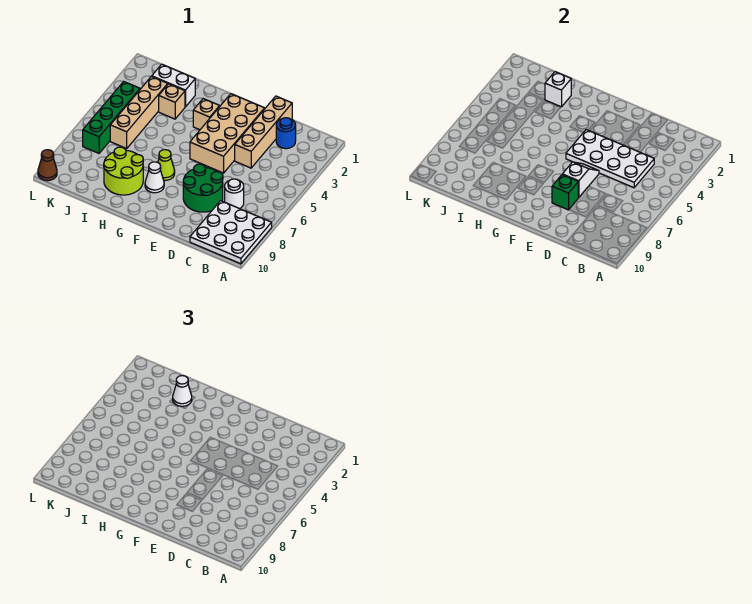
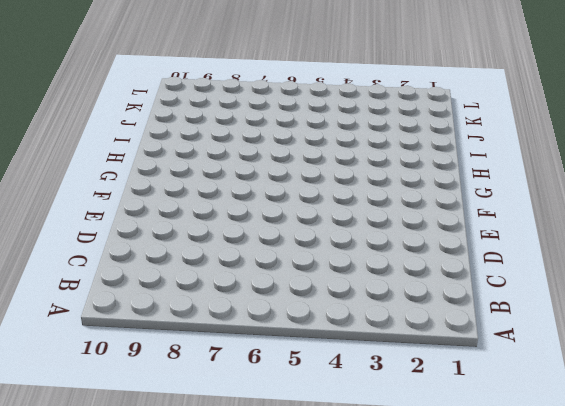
none -> white 3x3 plate [190,201,272,264]
none -> blue 1x1 round brick [276,118,296,149]
none -> white 1x1 round brick [225,179,244,209]

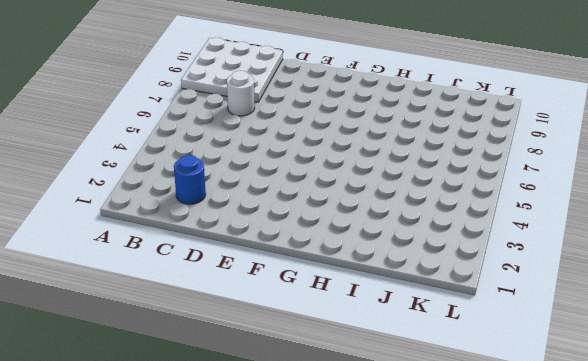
none -> tan 1x4 brick [235,96,292,168]
none -> green 2x2 round brick [183,164,223,212]
none -> tan 2x4 brick [190,94,265,173]

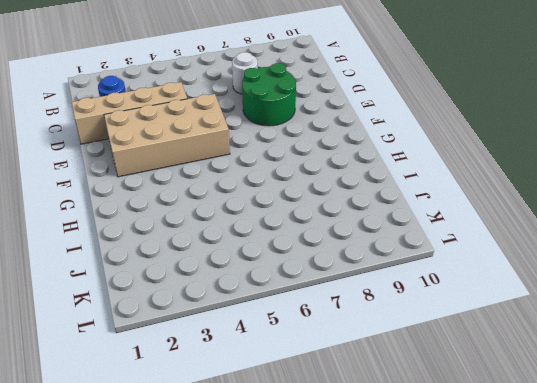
none -> white 3x3 plate [190,201,272,264]
none -> tan 1x1 brick [193,99,220,130]
none -> lime 1x1 cone [158,150,175,180]

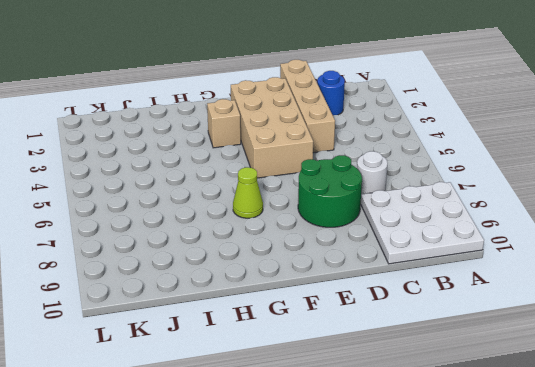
none -> white 1x1 cone [145,162,164,193]
none -> lime 2x2 round brick [104,147,143,195]
none -> white 1x2 brick [152,64,195,107]

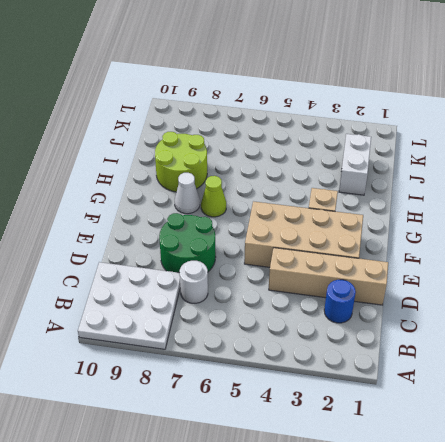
none -> tan 1x1 brick [159,84,185,119]
none -> tan 1x4 brick [110,77,168,148]
none -> green 1x4 brick [83,81,140,153]

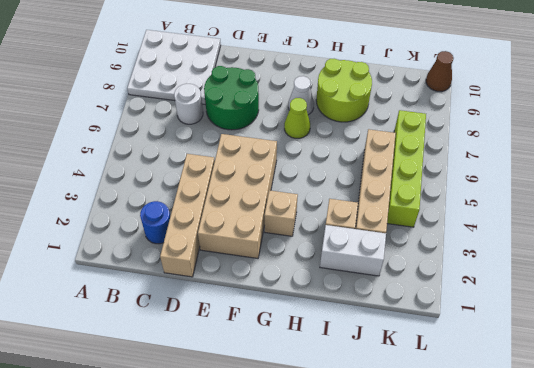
lime 1x4 brick [387,110,426,227] -> green 1x4 brick [83,81,140,153]
none -> white 2x4 plate [566,130,654,188]
none -> white 1x2 slope [562,162,599,197]
none -> green 1x1 brick [552,175,578,210]

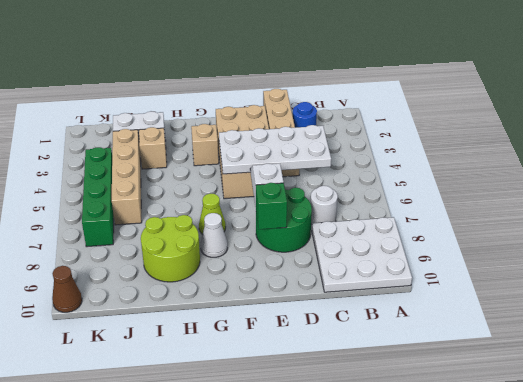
none -> white 1x1 brick [545,72,571,107]
none -> white 1x1 cone [173,376,192,406]

